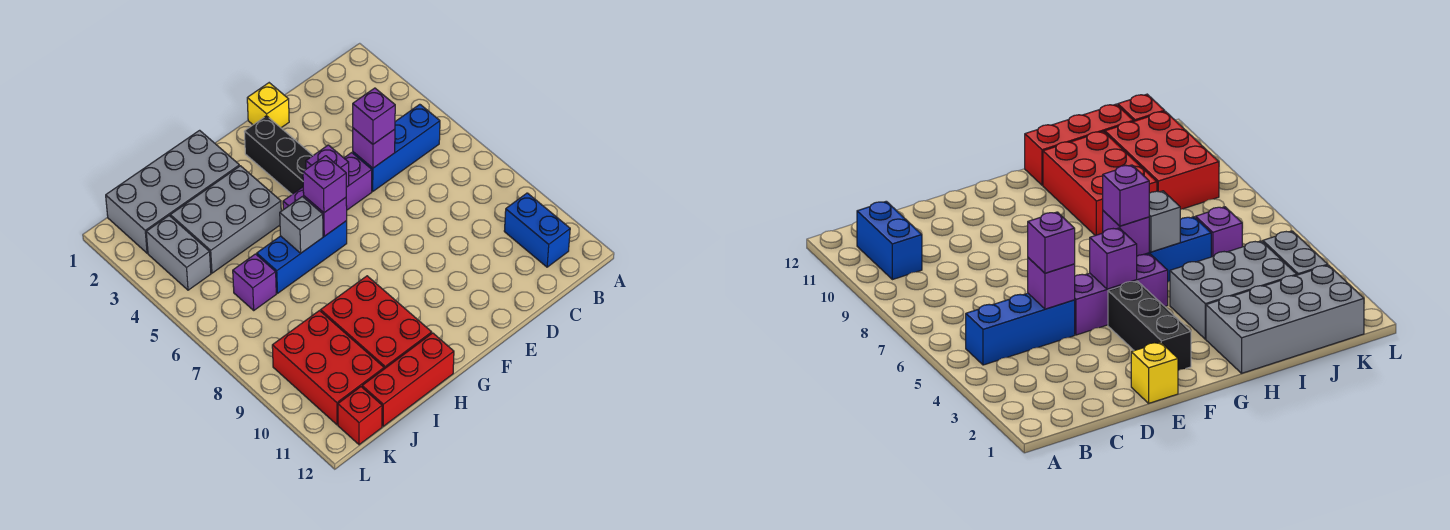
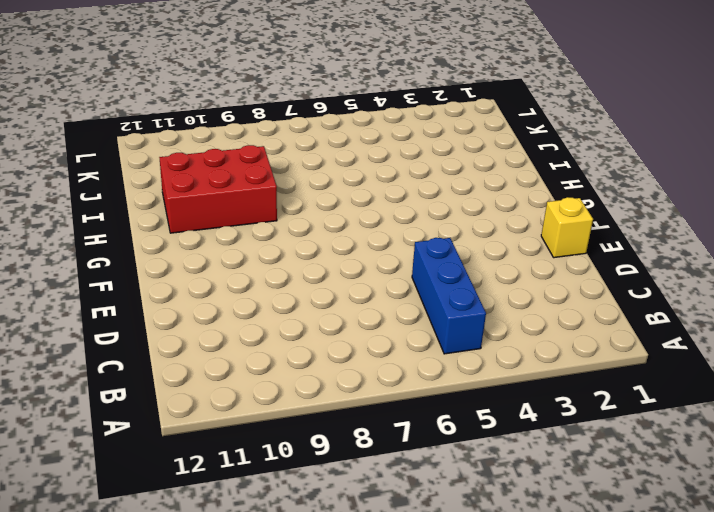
none -> blue 1x2 brick [504,193,570,267]
none -> purple 1x3 brick [283,153,372,210]
none -> black 1x3 brick [244,116,313,194]

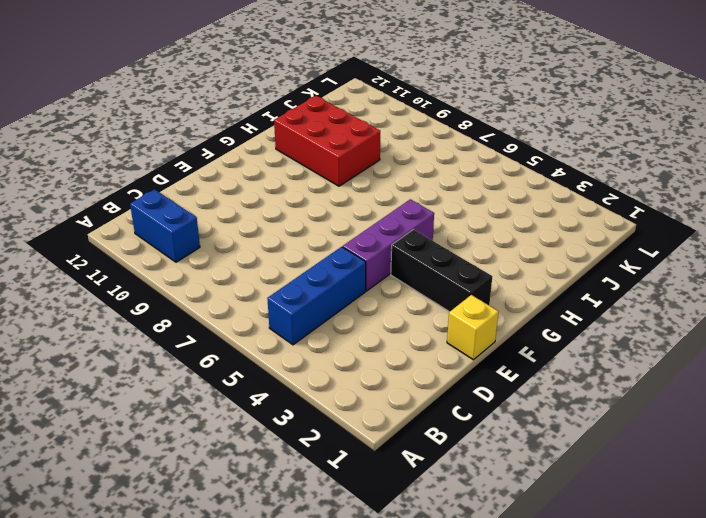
none -> blue 1x3 brick [257,221,347,293]
none -> grey 2x4 brick [106,130,239,253]
none -> grey 2x3 brick [170,166,281,273]

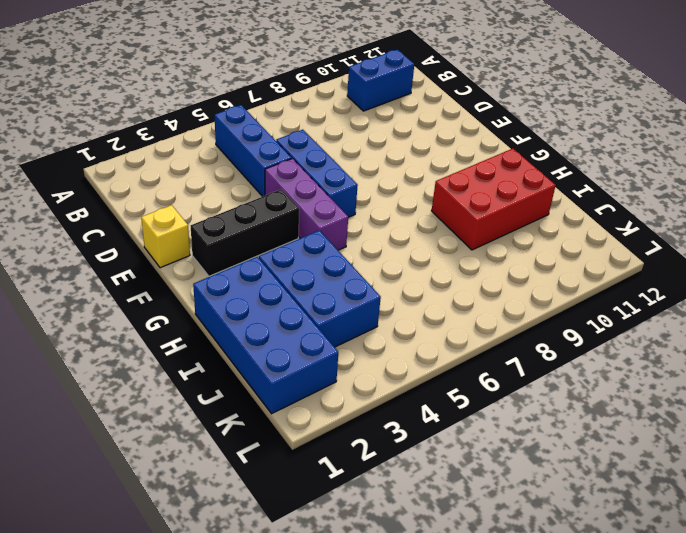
blue 1x3 brick [276,130,358,217] -> blue 1x3 brick moved to [257,221,347,293]
blue 2x4 brick [193,257,338,414] -> grey 2x4 brick [106,130,239,253]
blue 2x3 brick [259,230,381,347] -> grey 2x3 brick [170,166,281,273]
none -> red 1x3 brick [362,333,454,426]
none -> purple 1x1 brick [233,254,276,310]
none -> red 2x3 brick [272,311,384,425]

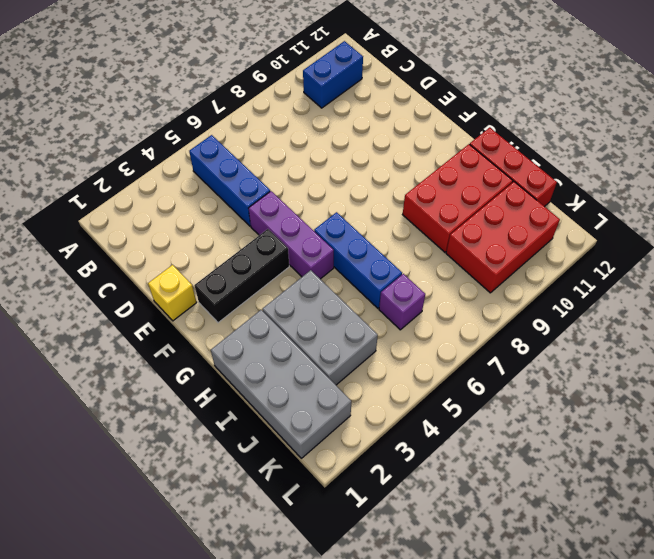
none -> grey 1x2 brick [146,216,211,290]
none -> red 1x1 brick [338,387,382,445]
none -> purple 1x1 brick [353,128,395,168]

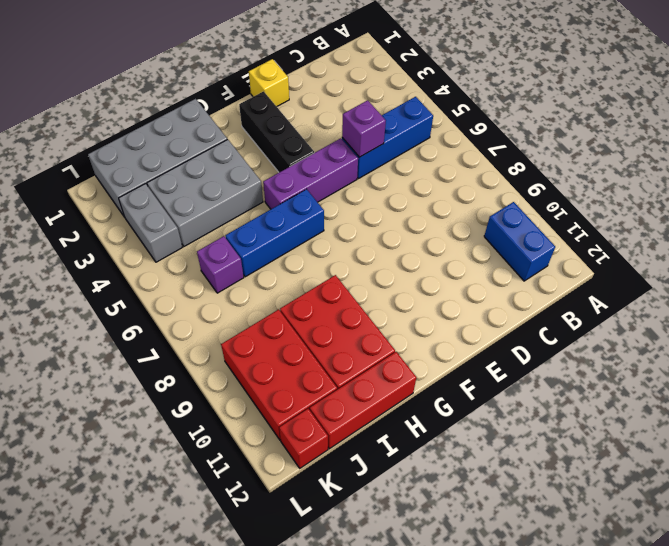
none -> purple 1x1 brick [306,145,349,187]
none -> purple 1x1 brick [304,196,347,236]
none -> grey 1x1 brick [280,197,323,253]

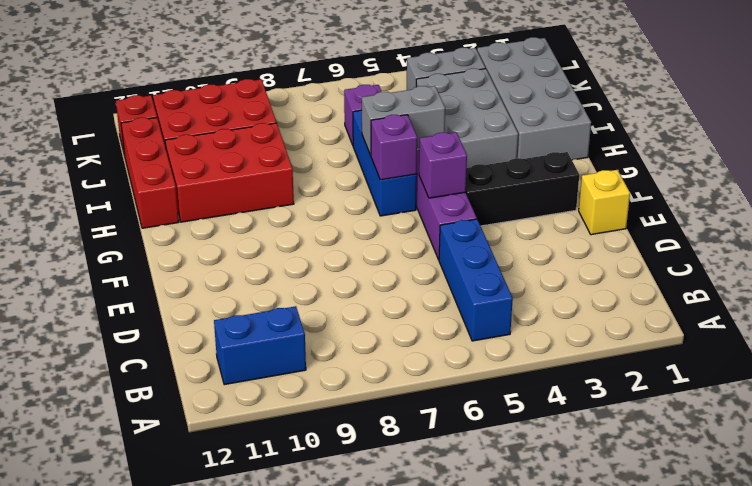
grey 1x2 brick [362,86,445,155] -> grey 1x1 brick [280,197,323,253]
none -> purple 1x1 brick [353,128,395,168]
none -> purple 1x1 brick [353,88,395,144]
none -> purple 1x1 brick [303,156,346,213]

